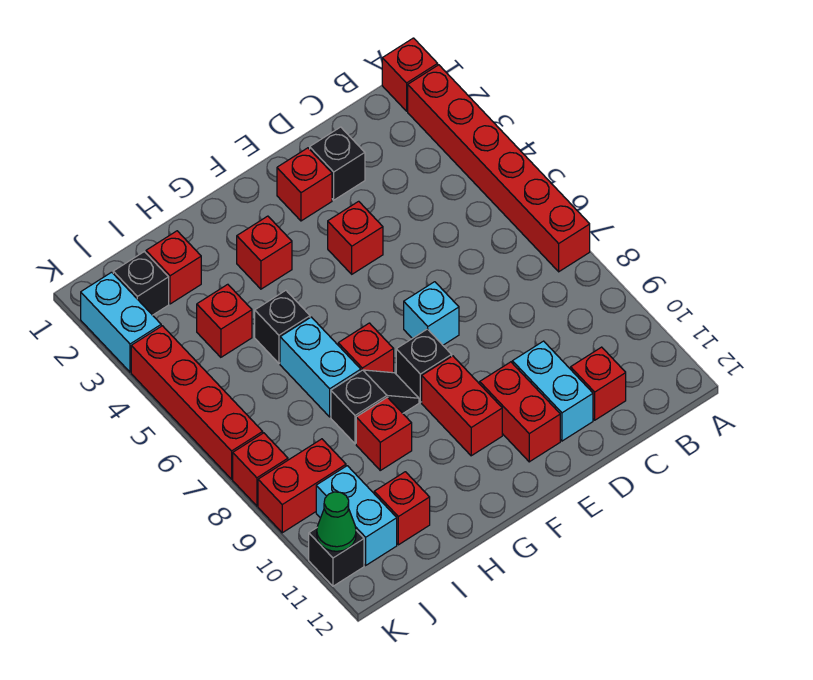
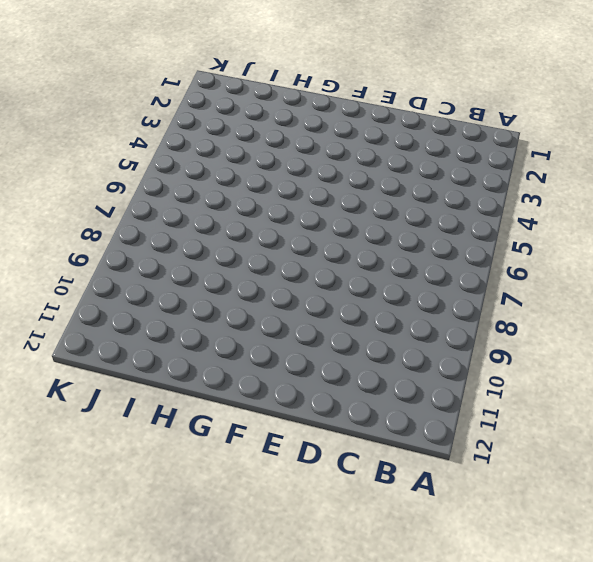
none -> red 1x1 brick [382,38,438,111]
none -> red 1x6 brick [408,65,590,272]
none -> red 1x1 brick [571,347,626,420]

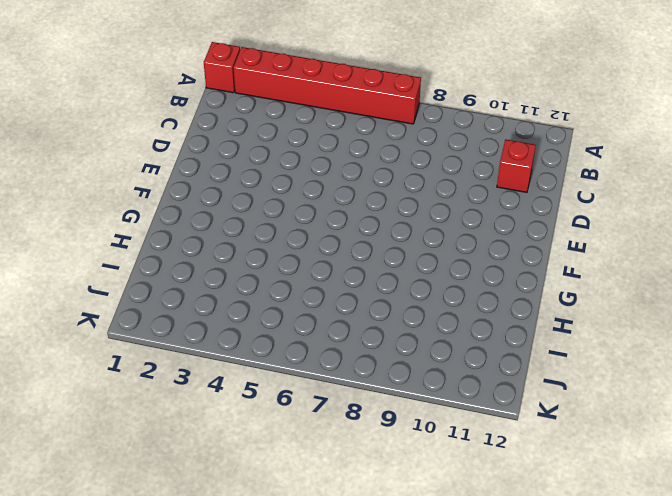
none -> black 1x1 brick [310,127,365,200]
none -> cyan 1x2 brick [512,341,593,441]
none -> red 1x1 brick [277,148,332,221]

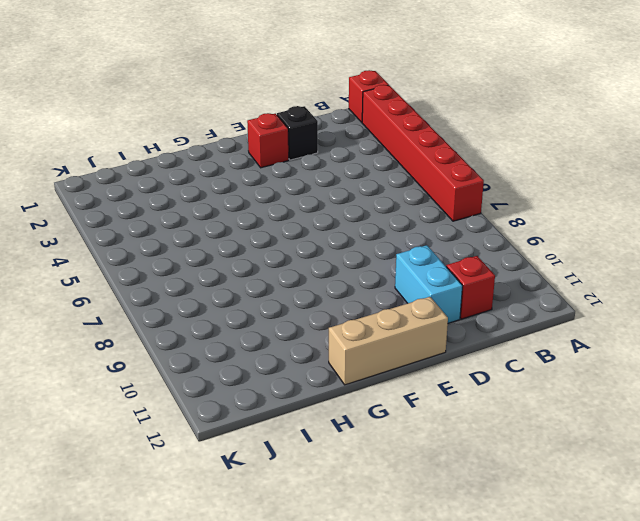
tan 1x3 brick [329,297,448,385] -> none
none -> red 1x1 brick [328,201,383,274]
none -> cyan 1x1 brick [404,282,459,345]
none -> red 1x2 brick [480,362,560,462]

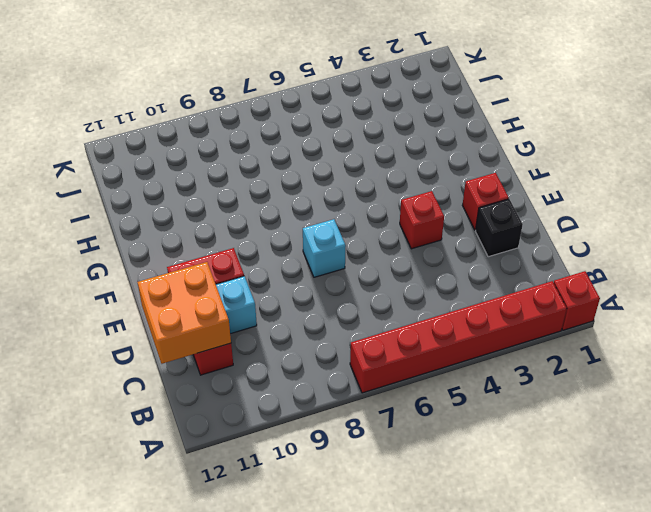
orange 2x2 brick [138,262,231,364] -> none
none -> black 1x1 brick [396,329,452,402]
none -> red 1x2 brick [422,356,502,456]
none -> red 1x1 brick [237,216,292,289]

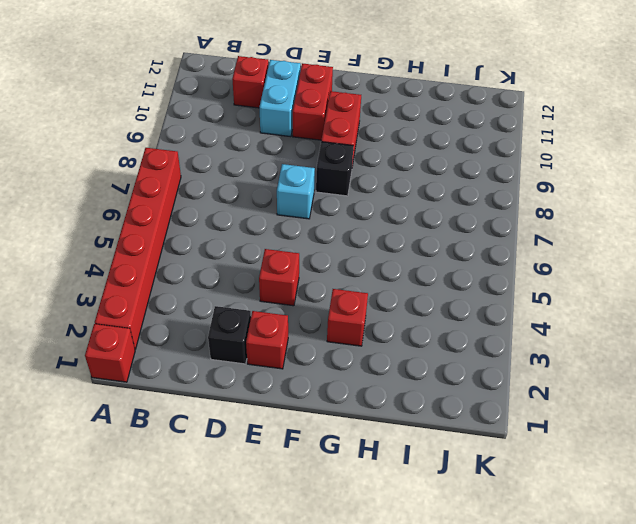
none -> red 1x1 brick [338,323,394,373]
none -> black 1x2 slope [331,370,419,444]
none -> black 1x1 brick [255,290,310,363]

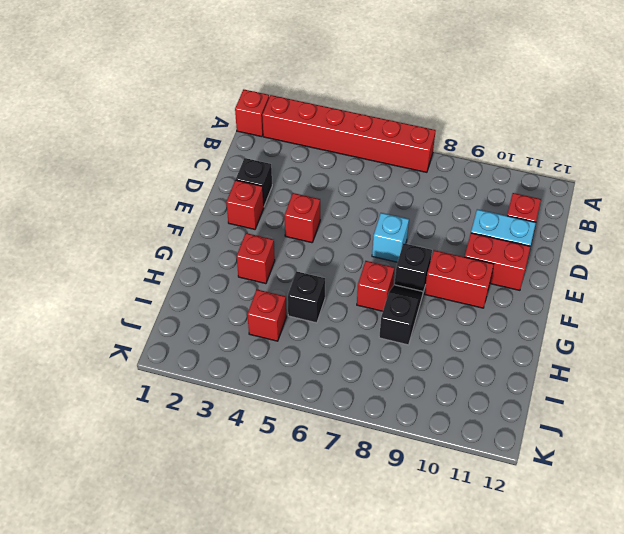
none -> cyan 1x2 brick [280,317,361,417]
none -> red 1x1 brick [356,397,412,470]
none -> red 1x1 brick [146,231,201,304]

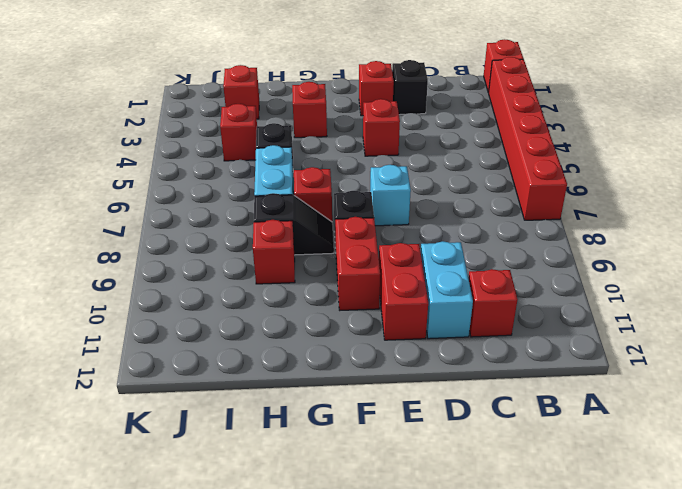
none -> red 1x1 brick [374,472,430,545]
none -> black 1x1 brick [113,252,169,315]
none -> red 1x2 brick [258,439,346,533]

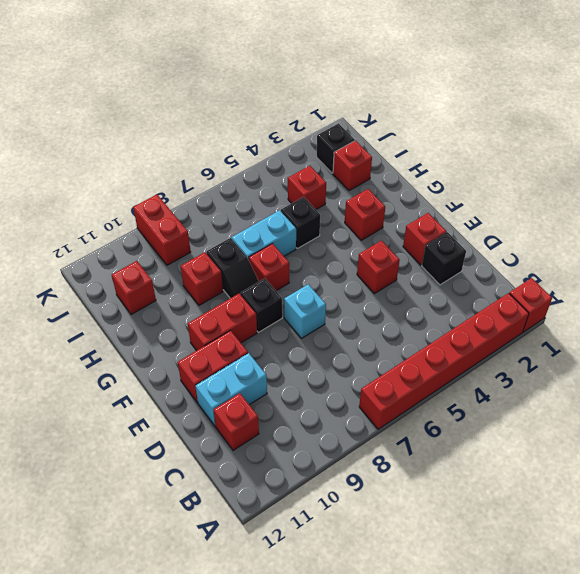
none -> cyan 1x2 brick [316,466,397,565]
none -> cyan 1x2 brick [81,272,161,372]
none -> red 1x4 brick [131,326,263,479]

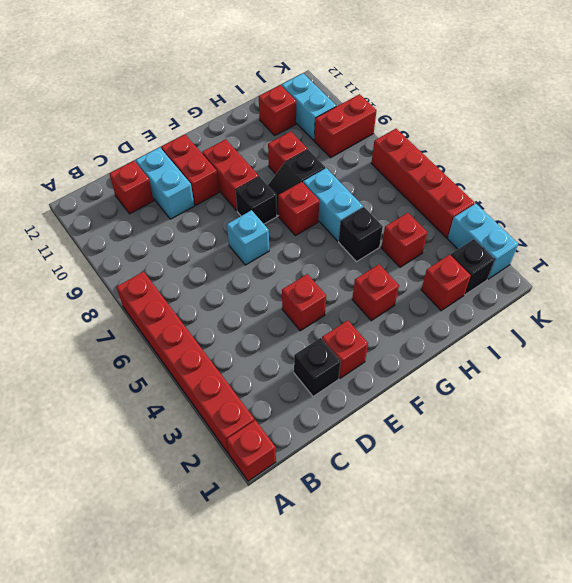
none -> red 1x1 brick [233,433,288,506]
none -> black 1x1 brick [309,528,364,586]
none -> green 1x1 cone [317,492,356,551]

